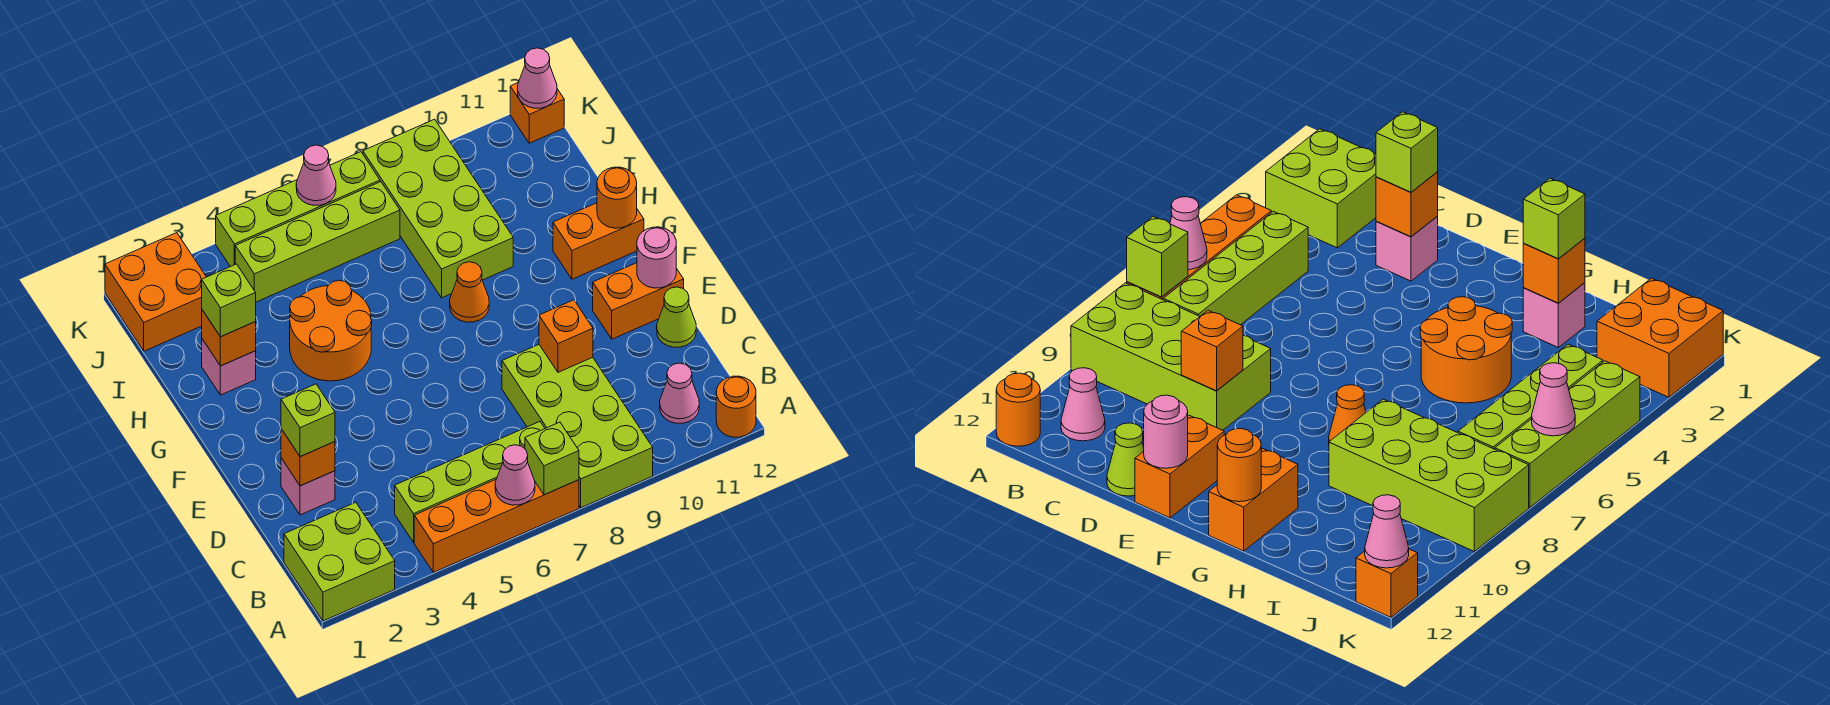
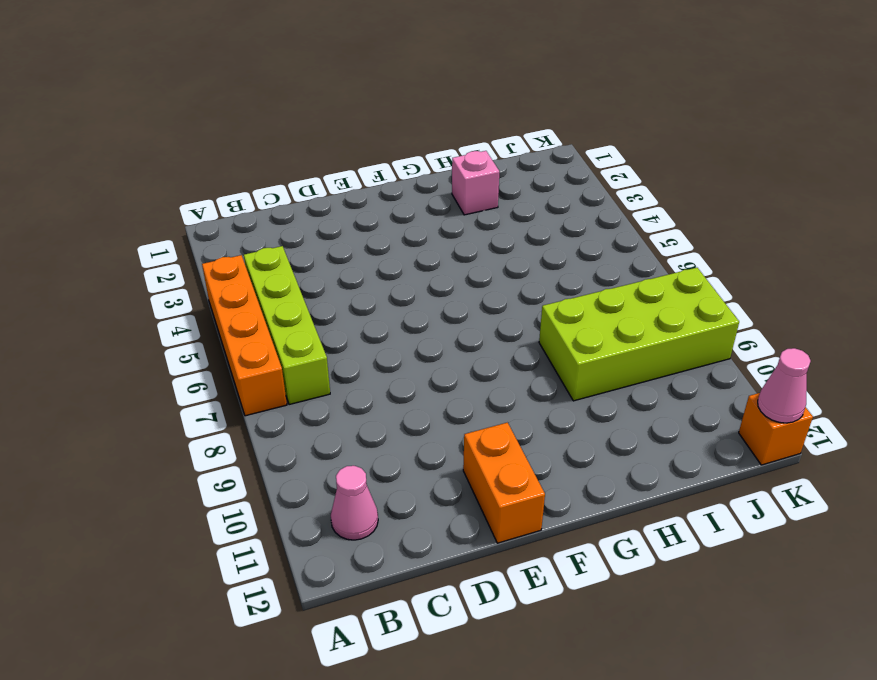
none -> lime 2x2 brick [284,502,395,621]
none -> lime 2x4 brick [502,345,653,508]
none -> orange 1x1 round brick [716,376,756,437]

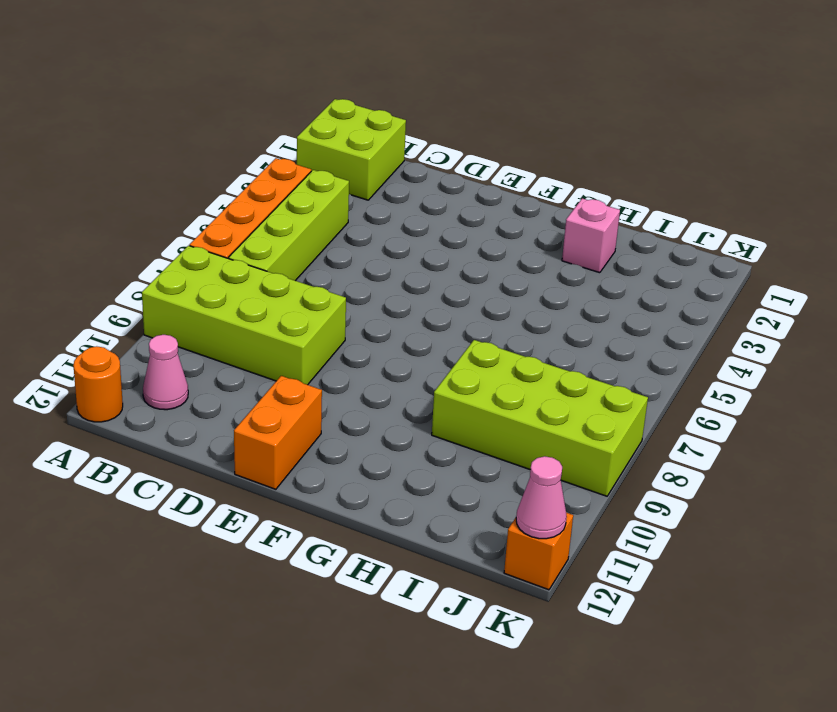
none -> pink 1x1 brick [281,458,335,515]
none -> lime 1x1 cone [657,287,696,347]
none -> orange 2x2 round brick [290,280,372,381]

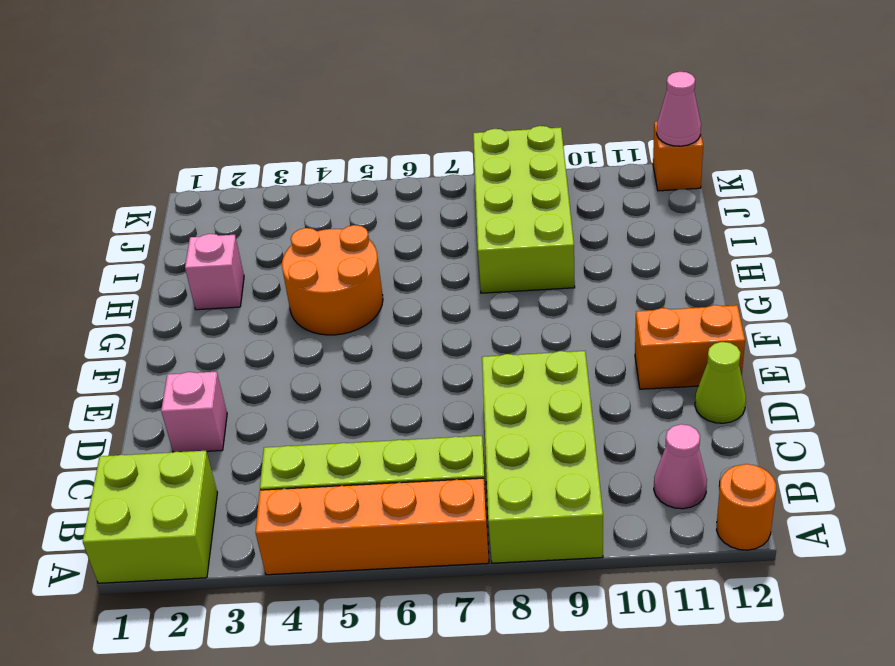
none -> orange 1x1 cone [450,262,489,322]
none -> orange 1x2 brick [553,203,644,279]
none -> orange 2x2 brick [105,233,206,351]

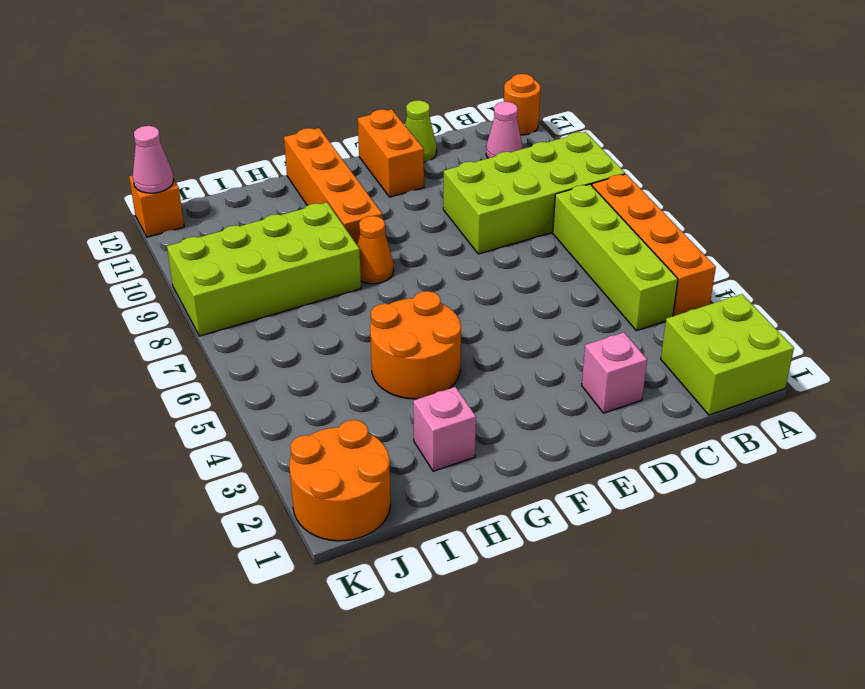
orange 1x4 brick [284,128,382,245] -> orange 1x2 brick [553,203,644,279]
orange 2x2 round brick [289,420,391,541] -> orange 2x2 brick [105,233,206,351]
none -> lime 1x4 brick [235,182,400,302]
none -> lime 1x4 brick [216,152,380,267]
none -> pink 1x1 cone [495,445,535,505]

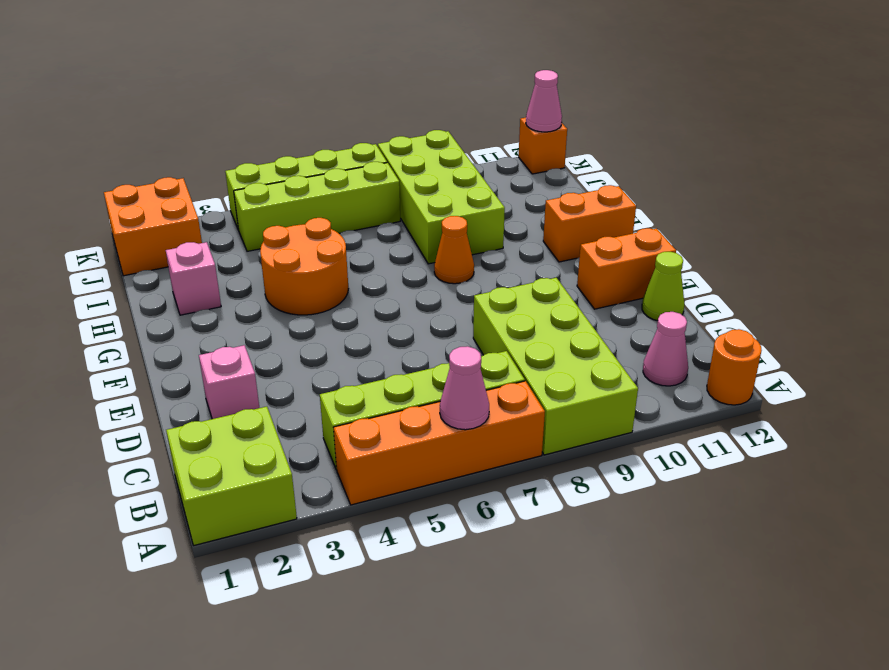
none -> lime 1x1 brick [525,422,579,495]
none -> orange 1x1 brick [281,429,335,486]
none -> orange 1x1 brick [539,300,593,372]

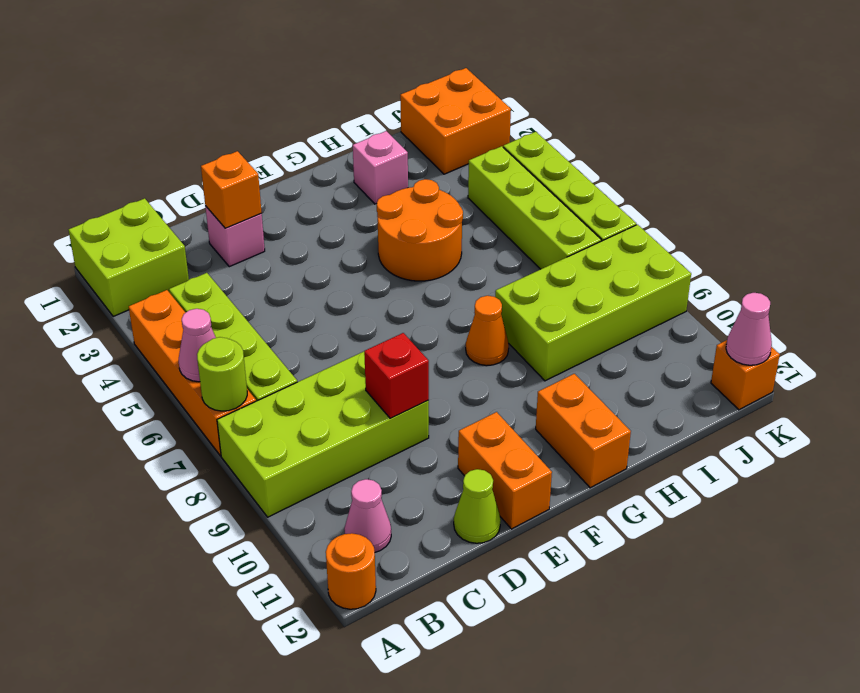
lime 1x1 round brick [197,337,247,411] -> lime 1x1 brick [525,422,579,495]
red 1x1 brick [364,333,429,419] -> orange 1x1 brick [539,300,593,372]
none -> pink 1x1 round brick [637,227,676,288]
none -> orange 1x1 round brick [597,167,637,228]
none -> orange 1x1 brick [202,310,256,366]

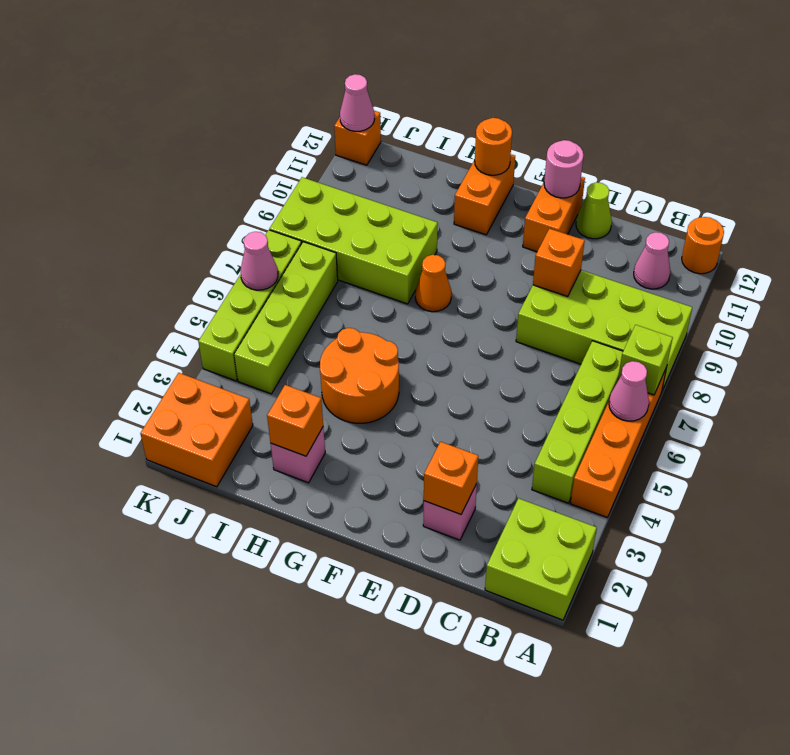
none -> lime 1x1 brick [281,384,335,457]
none -> lime 1x1 brick [202,264,256,337]

